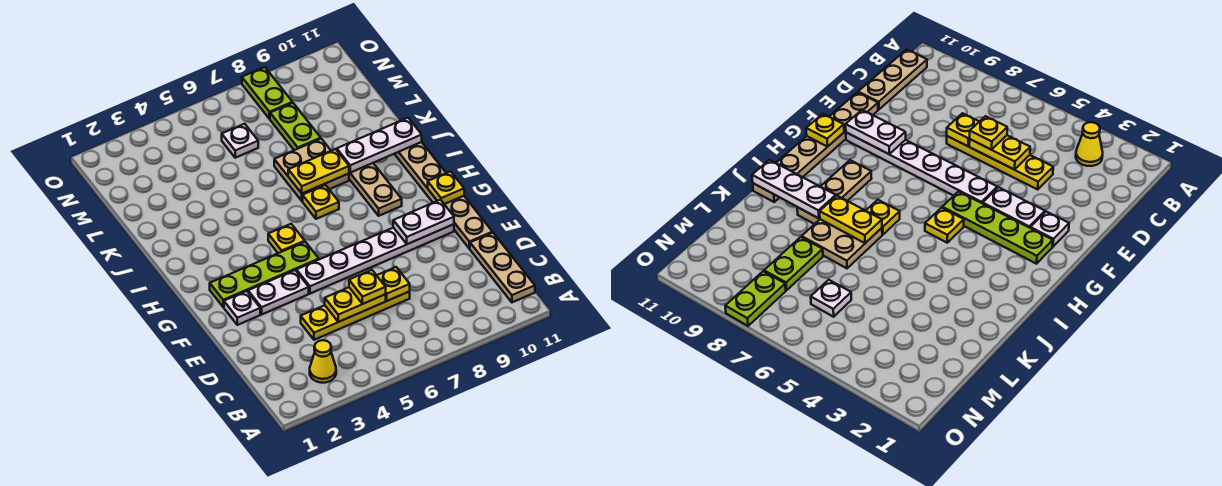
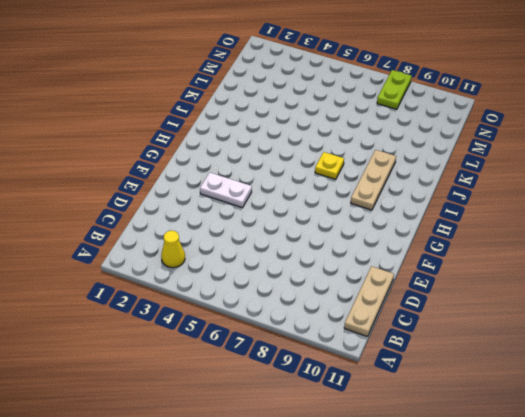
none -> yellow 1x4 plate [301,292,410,340]
none -> tan 1x6 plate [395,142,492,249]
none -> white 1x1 plate [224,291,260,325]

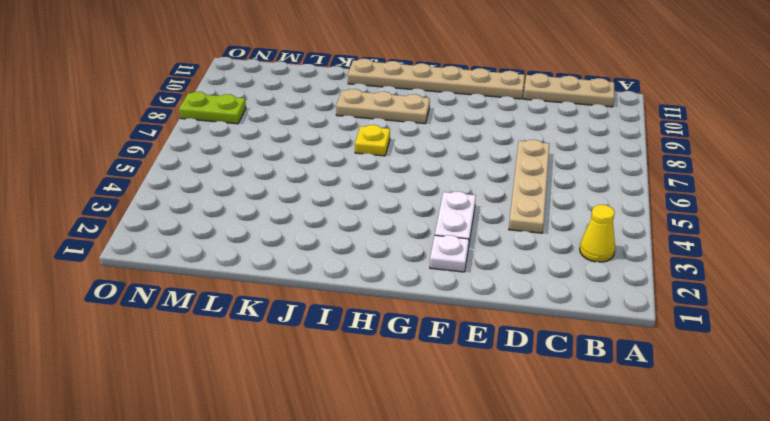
tan 1x4 plate [509,140,549,233] -> yellow 1x4 plate [301,292,410,340]
none -> white 1x6 plate [297,224,454,294]
none -> lime 1x4 plate [210,242,319,307]
none -> yellow 1x1 plate [268,224,305,253]

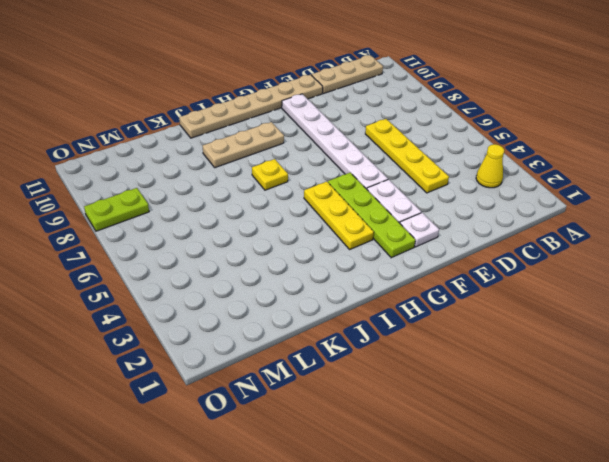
yellow 1x3 plate [304,182,374,249] -> yellow 1x1 plate [268,224,305,253]
none -> tan 2x2 plate [274,139,349,201]
none -> lime 1x2 plate [270,103,321,150]
none -> white 1x1 plate [222,124,258,158]

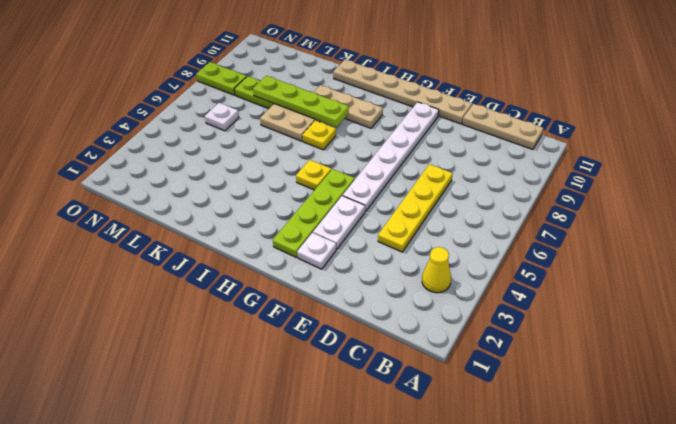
lime 1x4 plate [253,76,349,127] -> yellow 1x2 plate [288,149,349,193]
none -> yellow 1x2 plate [325,287,386,322]
none -> yellow 1x1 plate [377,267,410,301]
none -> white 1x2 plate [393,200,454,244]

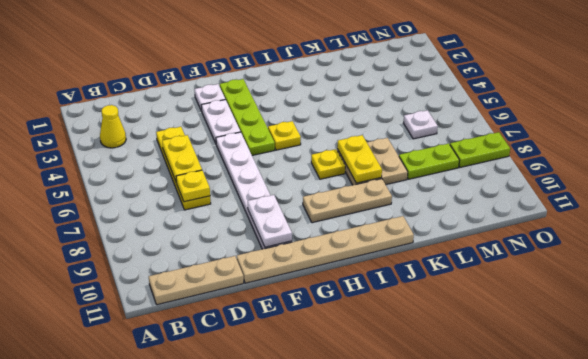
none -> yellow 1x1 plate [428,171,464,204]
none -> white 1x3 plate [337,118,422,173]
none -> yellow 1x1 plate [349,270,386,304]

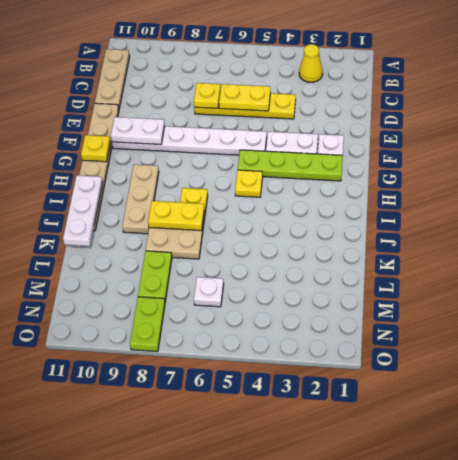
white 1x3 plate [63,175,102,246] -> white 1x3 plate turned to [337,118,422,173]
none -> yellow 1x1 plate [349,270,386,304]

